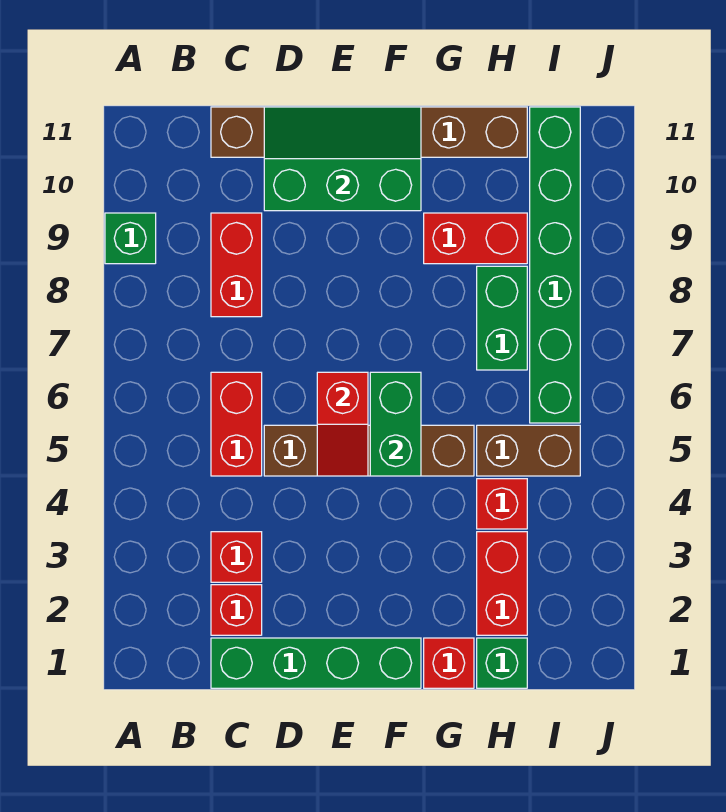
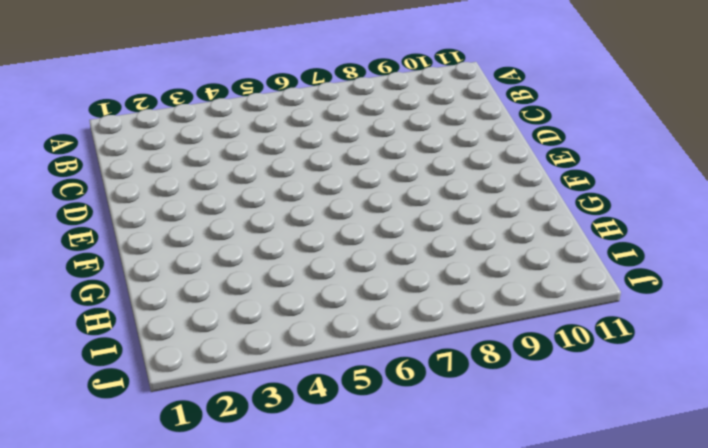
none -> green 1x1 brick [105,213,156,264]
none -> green 1x4 brick [211,638,421,688]
none -> red 1x1 brick [211,585,262,635]

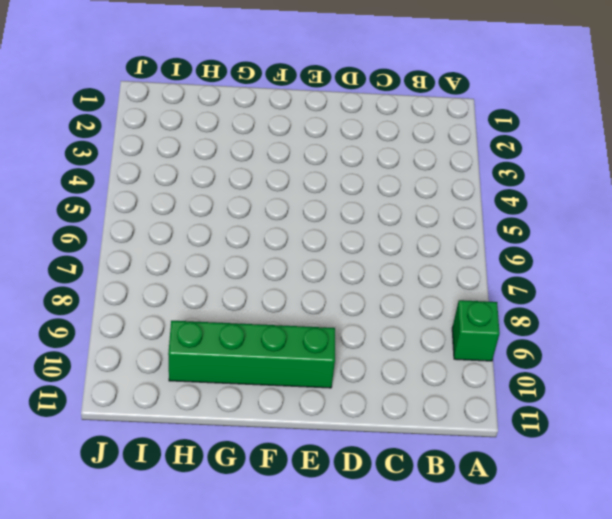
green 1x4 brick [168,321,335,388] -> green 1x4 brick moved to [211,638,421,688]
none -> red 1x1 brick [211,585,262,635]
none -> red 1x1 brick [211,532,262,582]
none -> red 1x2 brick [211,372,262,476]

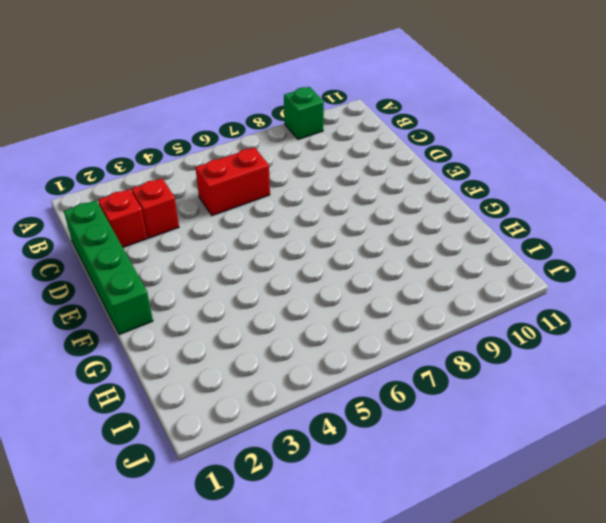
none -> red 1x2 brick [211,213,262,317]
none -> brown 1x6 brick [211,107,527,157]
none -> brown 1x4 brick [264,425,474,476]

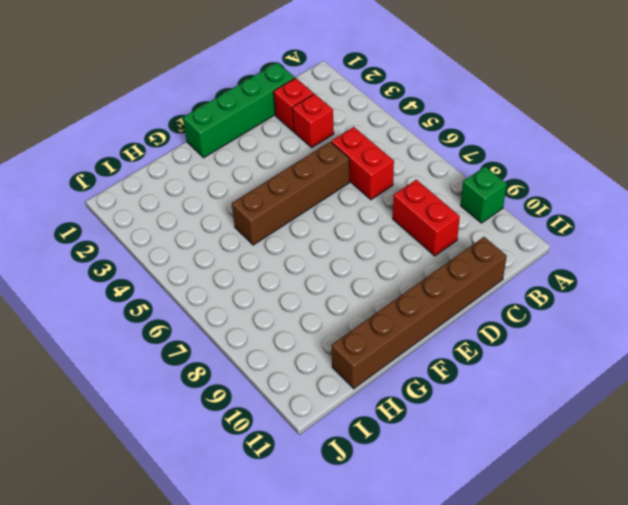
none -> red 1x1 brick [424,638,474,688]
none -> red 1x2 brick [424,213,527,264]
none -> green 1x1 brick [477,638,527,688]

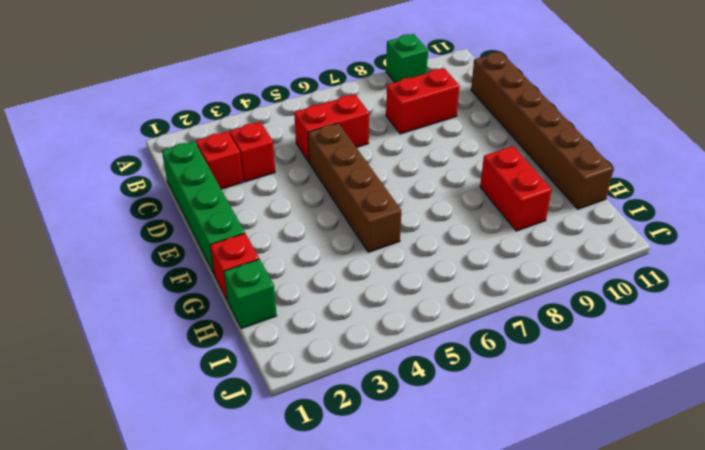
none -> red 1x2 brick [477,532,527,635]
none -> red 1x1 brick [477,479,527,529]
none -> brown 1x2 brick [477,425,580,476]

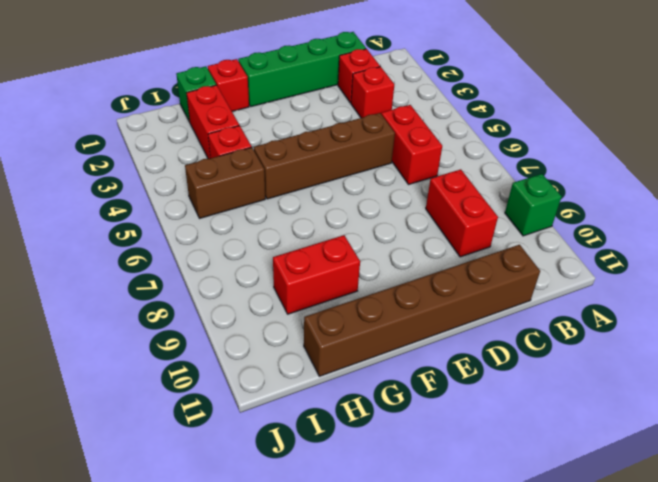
none -> green 1x2 brick [477,266,527,370]
none -> green 1x6 brick [530,107,580,423]
none -> green 2x3 slope [264,107,421,211]

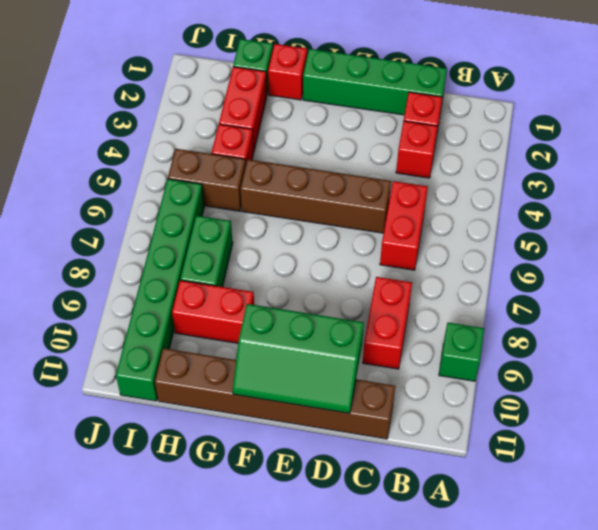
none -> red 1x2 slope [317,372,368,476]
none -> green 1x2 brick [370,372,421,476]

